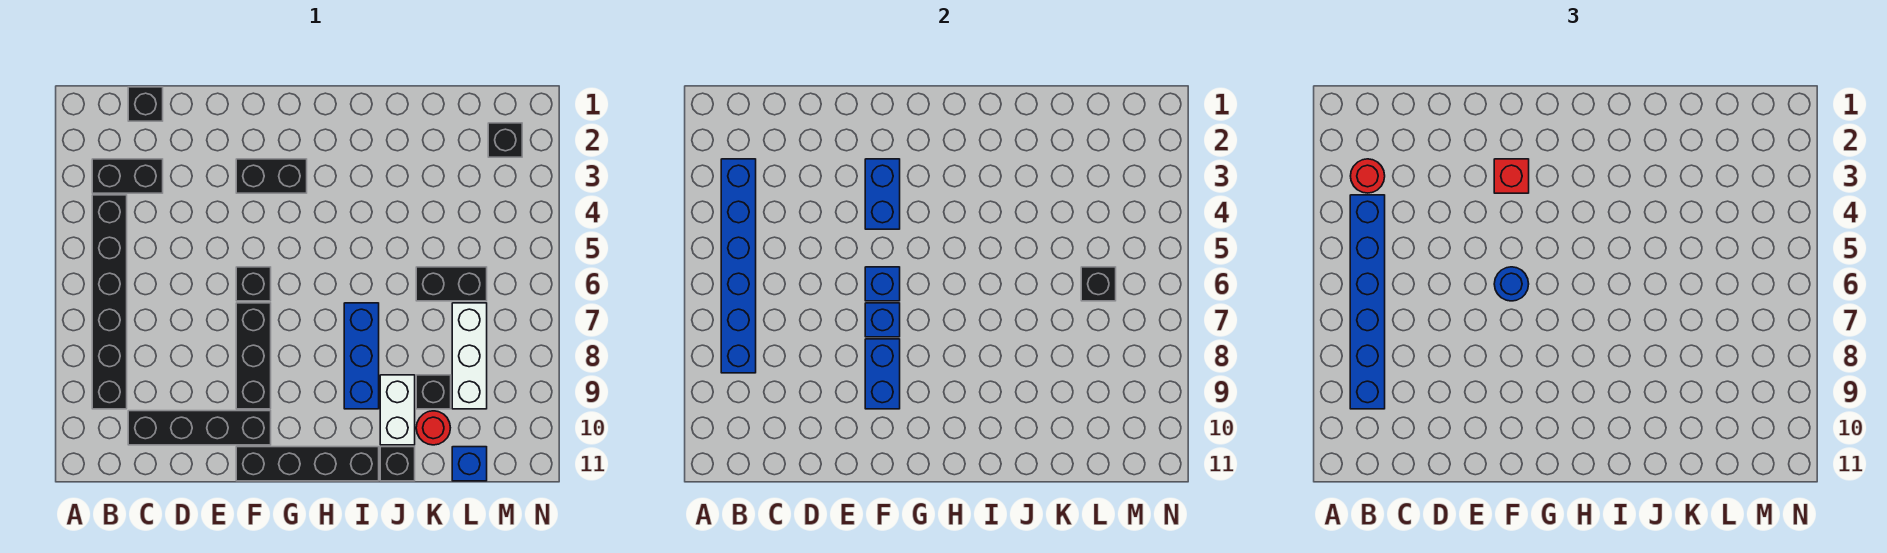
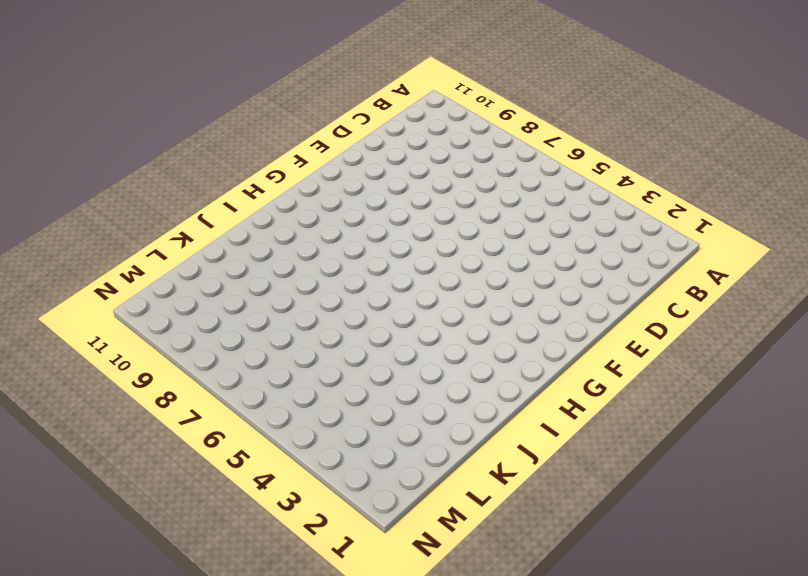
none -> black 1x2 brick [92,159,163,193]
none -> black 1x6 brick [92,195,127,409]
none -> black 1x1 brick [128,87,163,121]

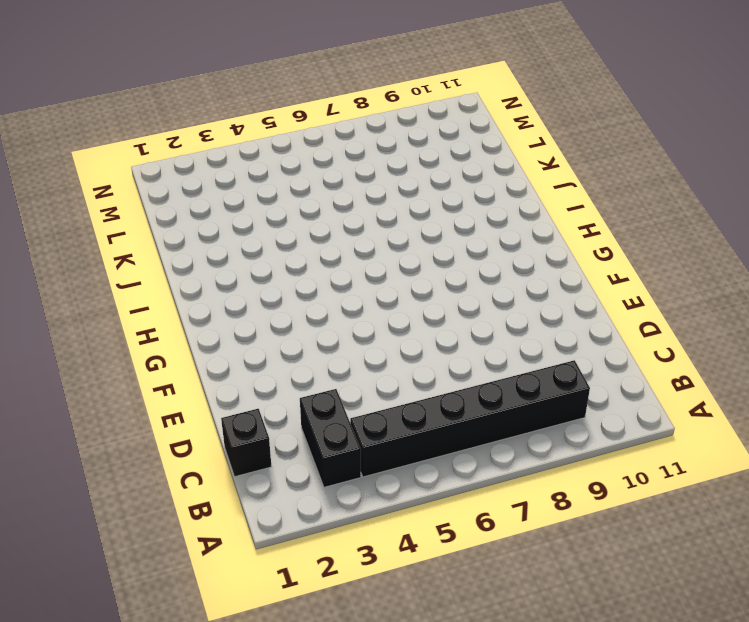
none -> black 1x4 brick [128,411,271,445]
none -> black 1x2 brick [236,159,307,193]
none -> black 1x1 brick [236,267,271,301]

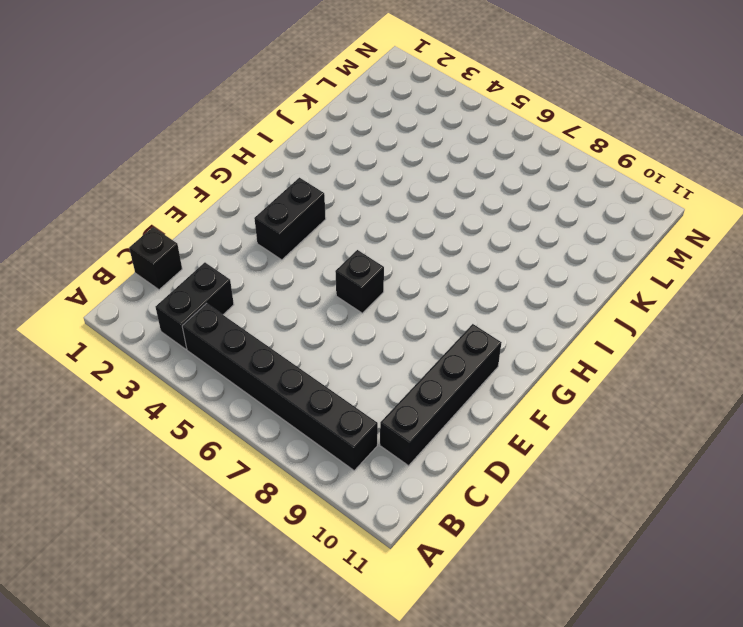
none -> black 1x3 brick [236,303,271,409]
none -> black 1x4 brick [236,447,379,481]
none -> blue 1x3 brick [344,303,379,409]

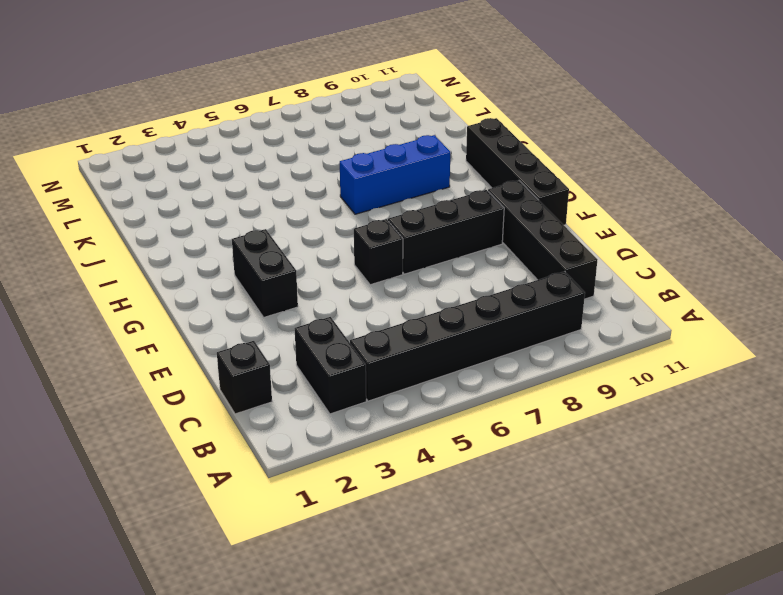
none -> white 1x2 brick [380,375,415,445]
none -> black 1x1 brick [380,447,415,481]
none -> black 1x2 brick [416,267,487,301]

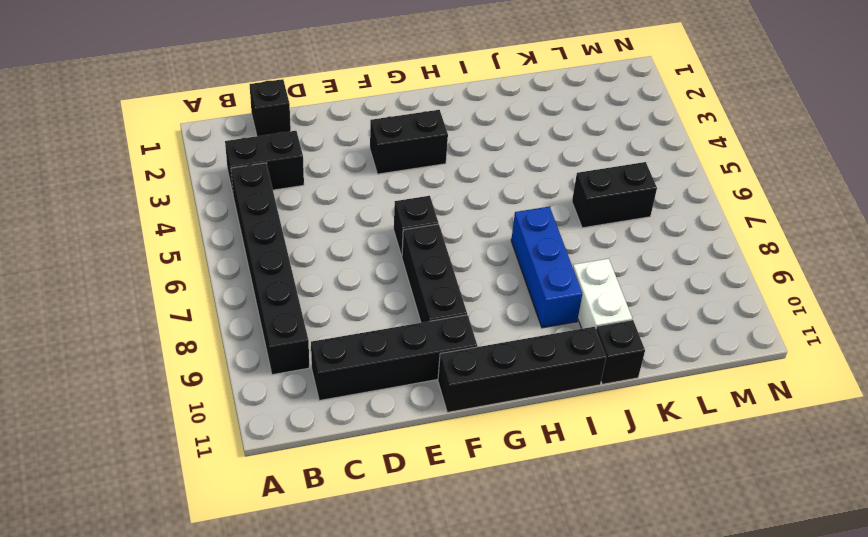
none -> black 1x1 brick [416,375,451,409]
none -> red 1x1 round brick [416,411,450,445]
none -> white 1x3 brick [452,303,487,409]

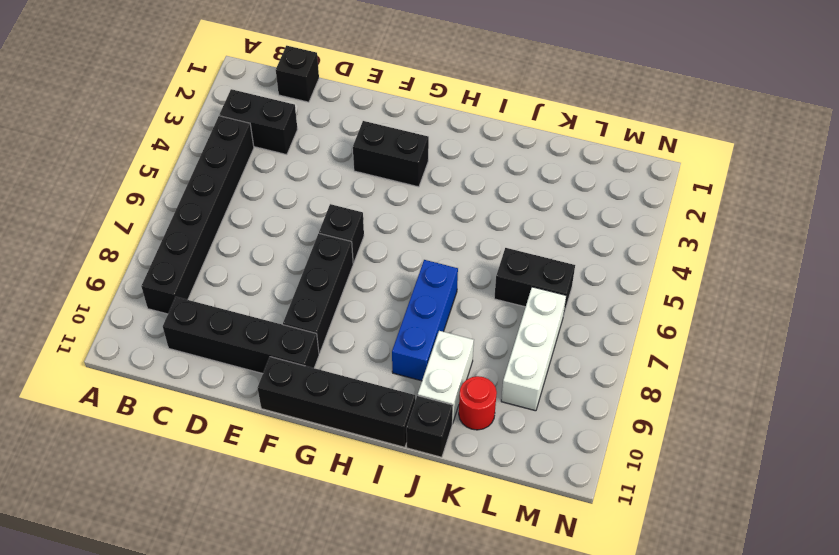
none -> black 1x1 brick [416,375,451,409]
none -> blue 1x1 brick [452,447,487,481]
none -> black 1x1 brick [488,123,522,157]

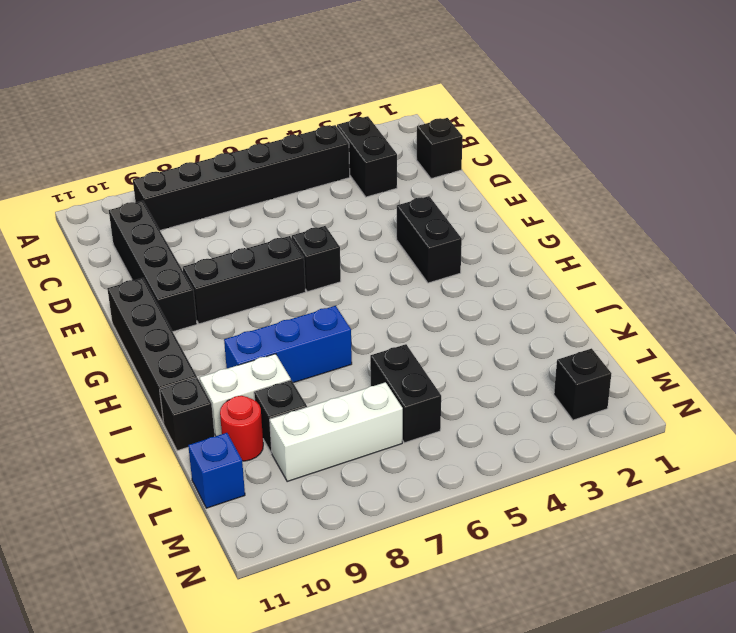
none -> blue 1x6 brick [721,159,756,373]
none -> blue 1x2 brick [865,159,900,229]
none -> blue 1x1 brick [865,267,900,301]

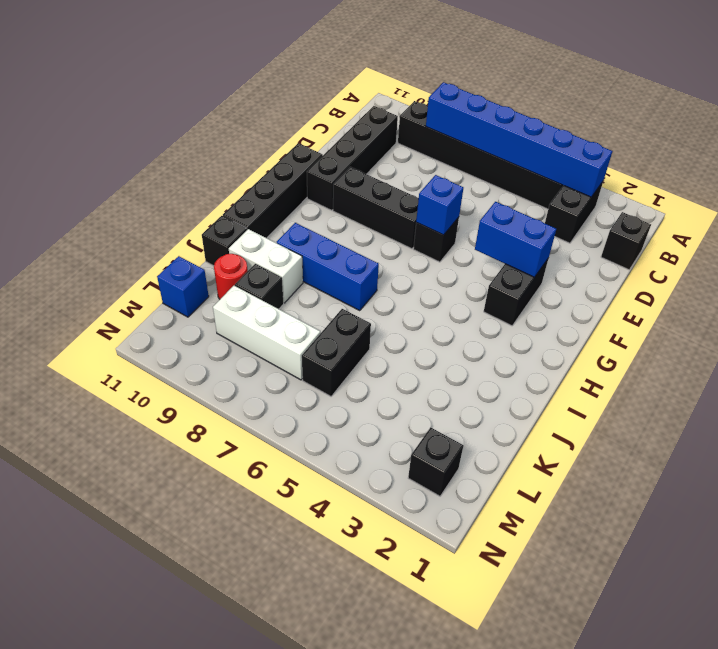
none -> blue 1x1 brick [865,303,900,337]
none -> blue 1x2 brick [865,339,900,409]
none -> black 1x1 brick [1081,267,1116,301]

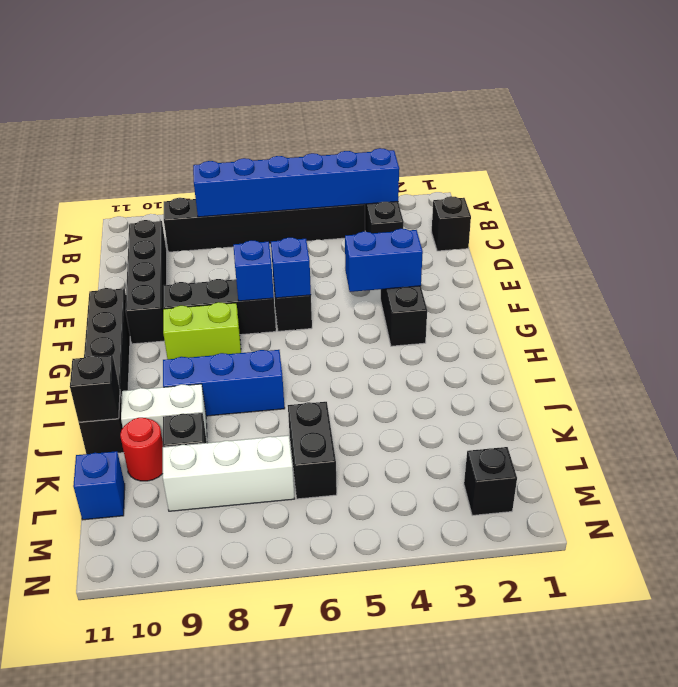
lime 1x2 brick [163,302,241,359] -> none
black 1x1 brick [70,355,120,422] -> black 1x1 brick moved to [1081,267,1116,301]
none -> blue 1x2 brick [865,339,900,409]
none -> red 1x1 round brick [1351,159,1385,193]
none -> blue 1x6 brick [1350,195,1385,409]

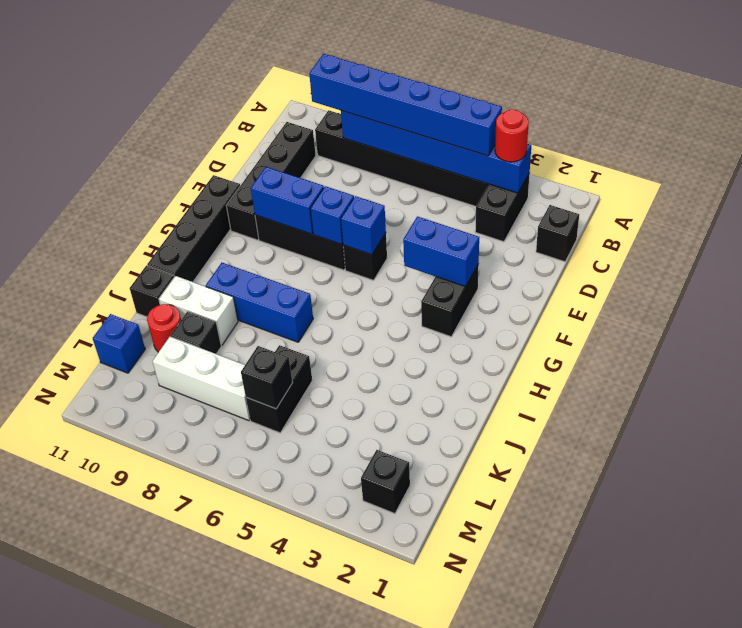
none -> red 1x1 brick [1494,159,1529,193]
none -> blue 1x1 round brick [1494,267,1529,301]

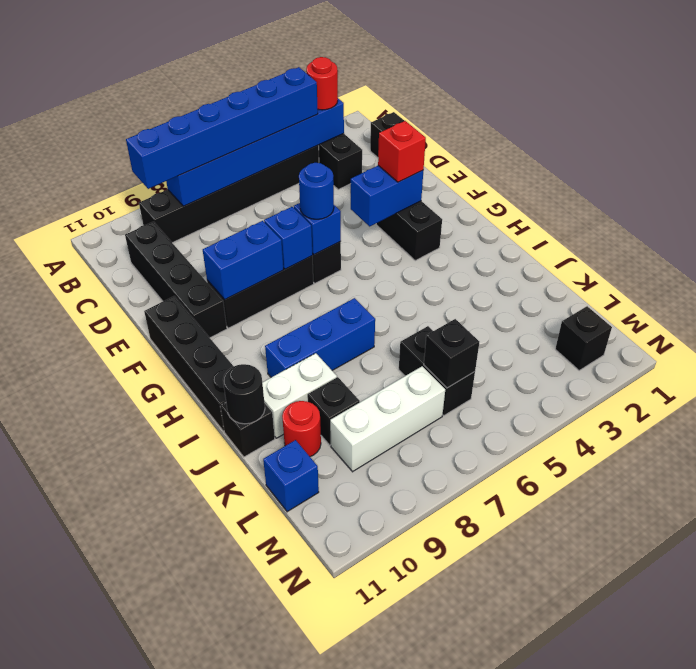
black 1x1 round brick [223,364,265,424] -> none

